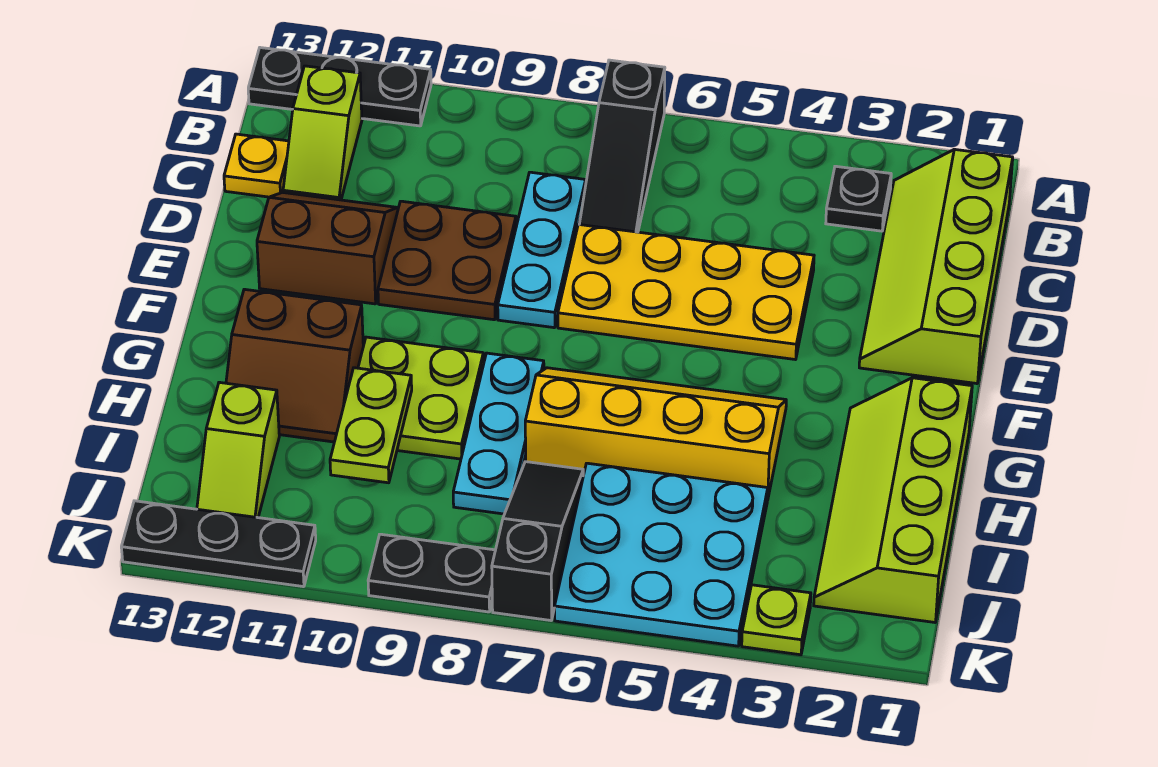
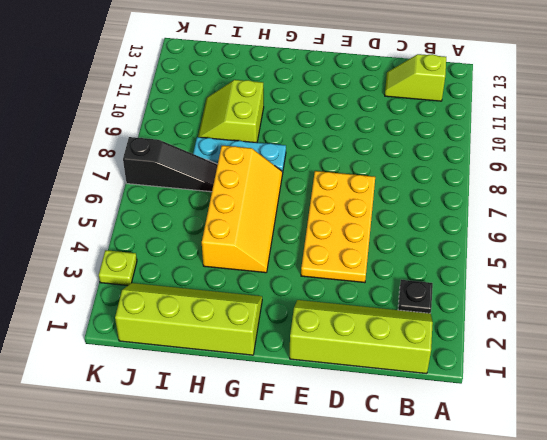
lime 2x2 slope [198,80,264,143] -> lime 2x2 plate [358,337,484,459]
none -> black 1x3 slope [579,60,665,232]
none -> black 1x3 plate [248,48,431,126]
none -> cyan 1x3 plate [498,172,586,328]

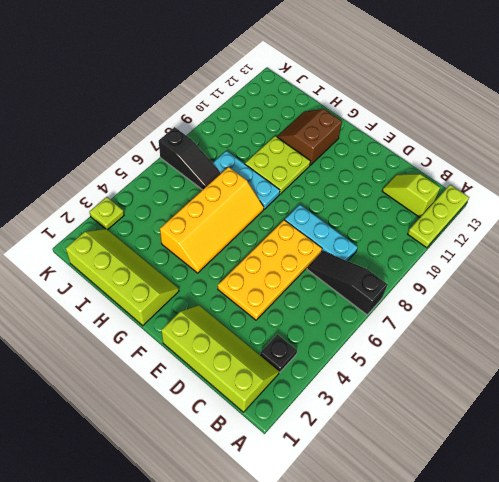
lime 1x3 plate [408,185,469,248] -> black 1x3 plate [248,48,431,126]
none -> yellow 1x1 plate [224,134,289,197]
none -> brown 2x2 plate [378,201,516,320]
none -> brown 2x2 slope [257,192,398,304]

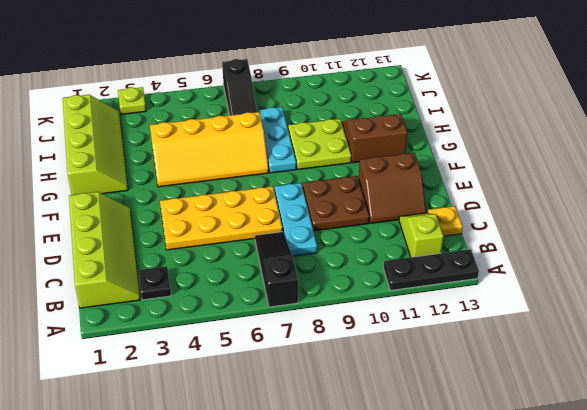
none -> cyan 3x3 plate [555,463,768,646]
none -> lime 1x2 slope [197,382,279,518]
none -> black 1x2 plate [368,534,495,612]

